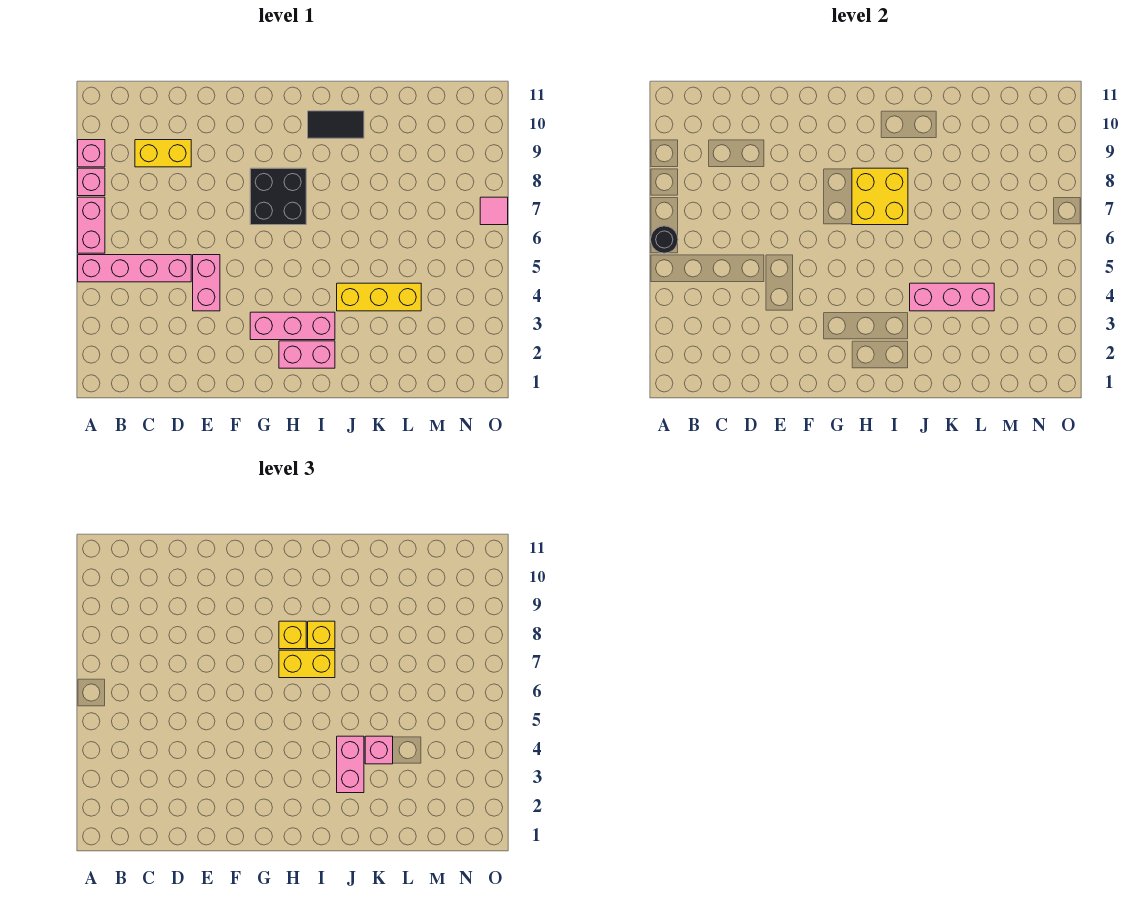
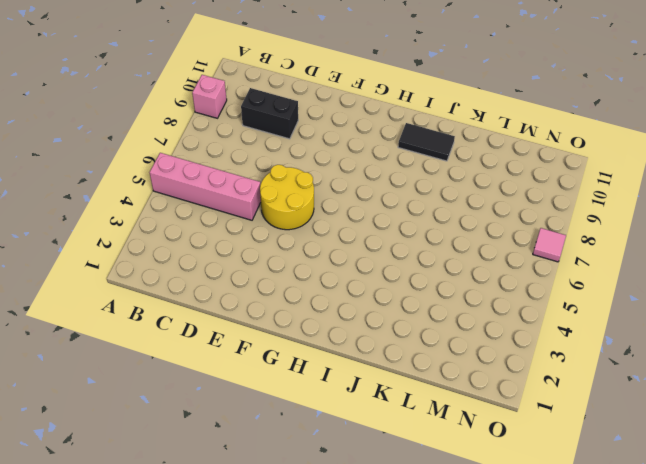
black 1x2 brick [241,88,298,139] -> yellow 1x2 brick [135,140,191,167]
yellow 2x2 round brick [260,165,314,230] -> pink 1x2 brick [193,255,220,311]
none -> pink 1x2 brick [78,197,105,253]
none -> pink 1x1 brick [78,168,105,196]
none -> pink 1x3 brick [250,312,335,340]

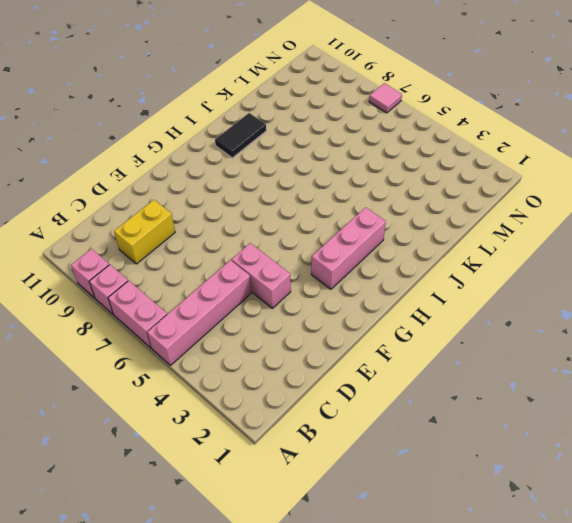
none -> black 2x2 brick [250,168,306,225]
none -> pink 1x2 brick [279,341,335,368]
none -> yellow 1x3 brick [337,283,421,311]

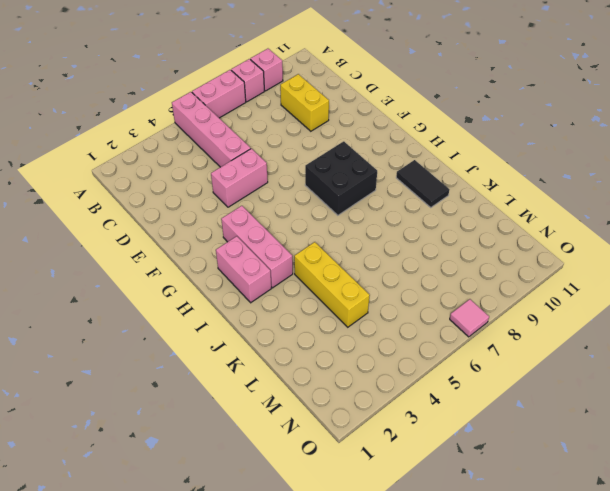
none -> black 1x1 round brick [651,226,678,253]
none -> yellow 2x2 brick [852,168,908,225]
none -> pink 1x3 brick [910,283,994,311]

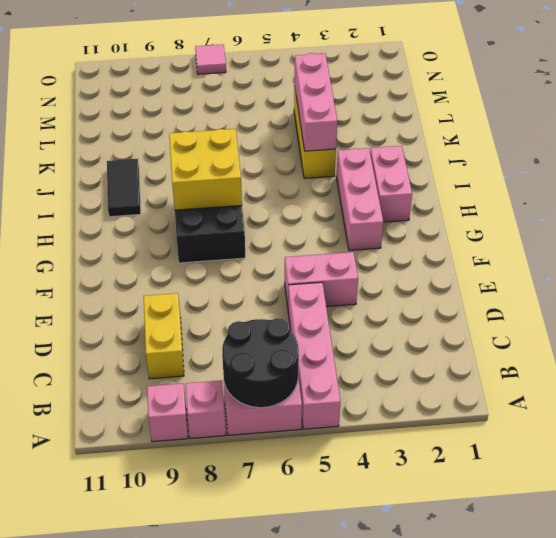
black 2x2 round brick [222,318,299,408] -> black 1x1 round brick [651,226,678,253]
none -> yellow 1x2 brick [279,650,335,678]
none -> yellow 1x1 brick [279,621,306,649]
none -> yellow 1x1 brick [308,621,335,649]

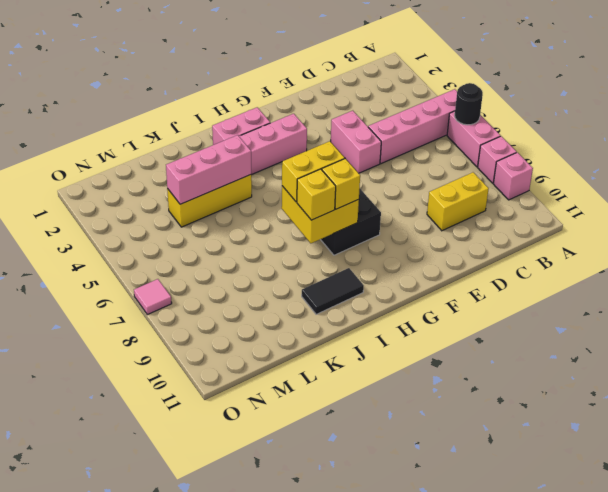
none -> pink 1x2 brick [337,736,364,793]
none -> pink 1x1 brick [365,736,393,764]

